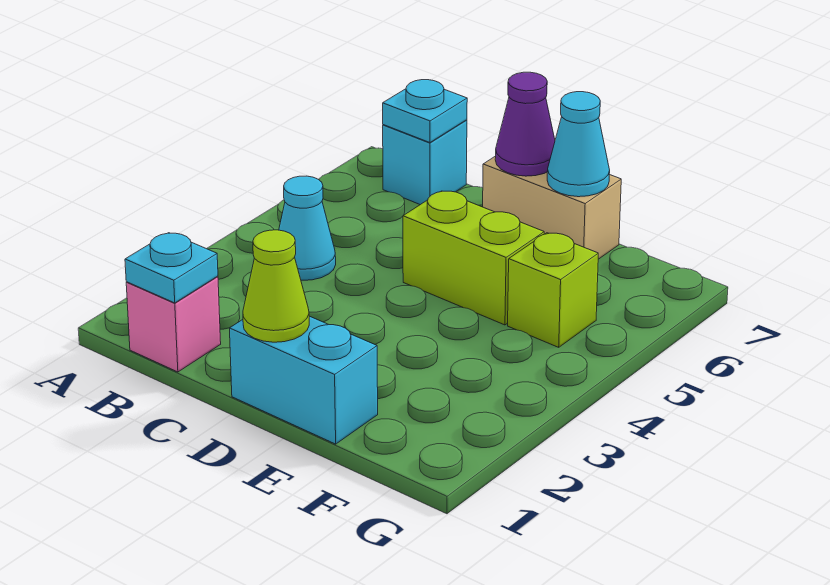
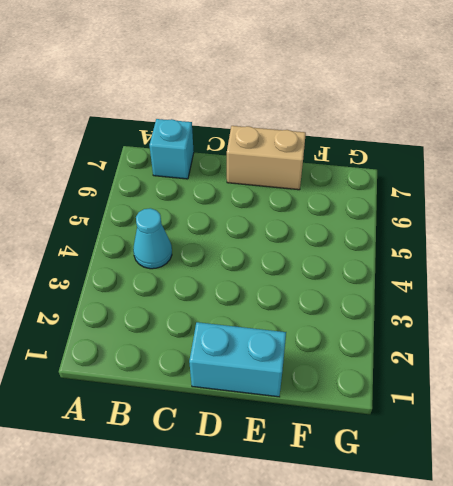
none -> pink 1x1 brick [126,276,221,372]
none -> lime 1x2 brick [403,191,544,325]
none -> lime 1x1 brick [508,233,598,347]

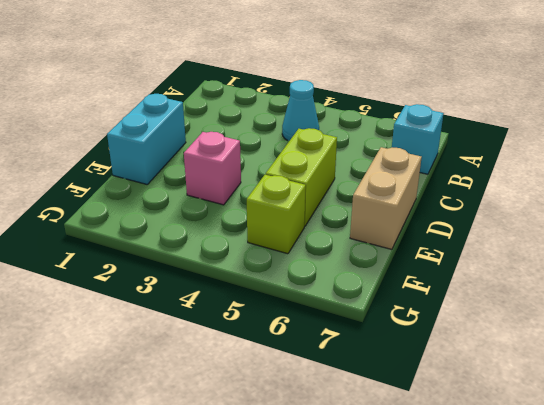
pink 1x1 brick [184,132,241,205] -> pink 1x1 brick moved to [126,276,221,372]
none -> cyan 1x1 plate [125,233,218,303]
none -> cyan 1x1 plate [383,80,467,143]
none -> lime 1x1 cone [243,230,309,342]

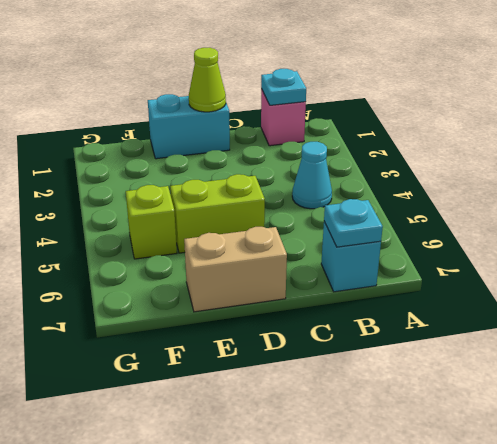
none -> purple 1x1 cone [495,72,555,176]
none -> cyan 1x1 cone [547,92,610,197]

